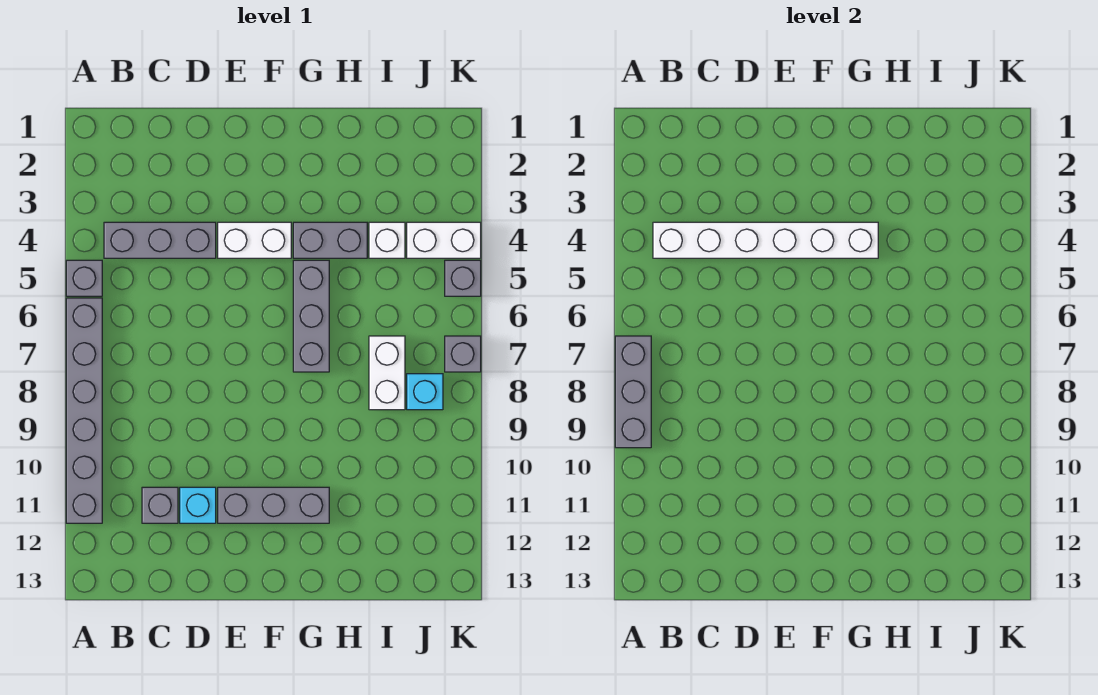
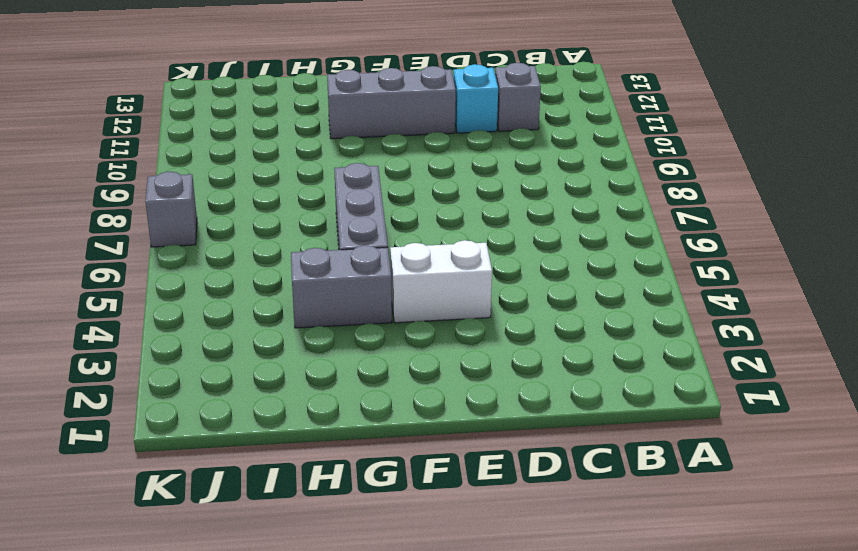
none -> grey 1x1 brick [66,260,102,296]
none -> grey 1x6 brick [66,298,102,523]
none -> grey 1x3 brick [104,222,216,258]

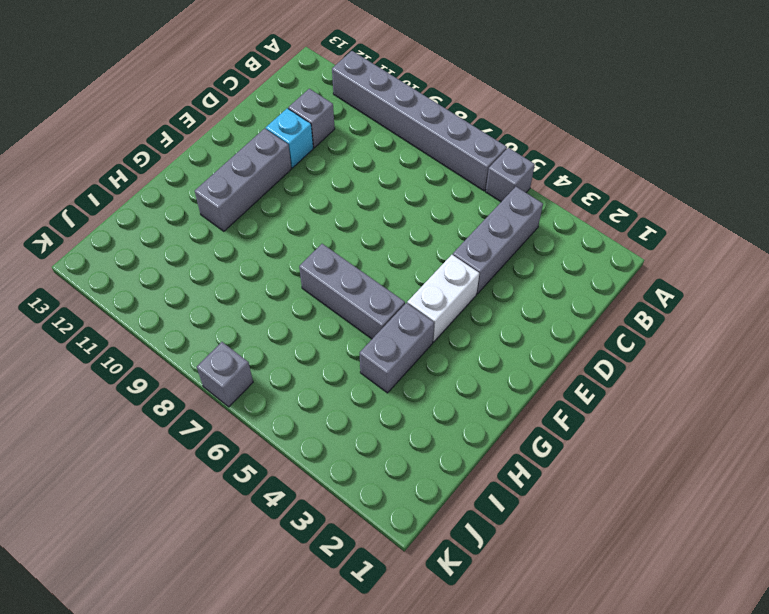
none -> white 1x1 brick [369,222,405,258]
none -> white 1x2 brick [369,336,405,410]
none -> white 1x2 brick [407,222,481,258]

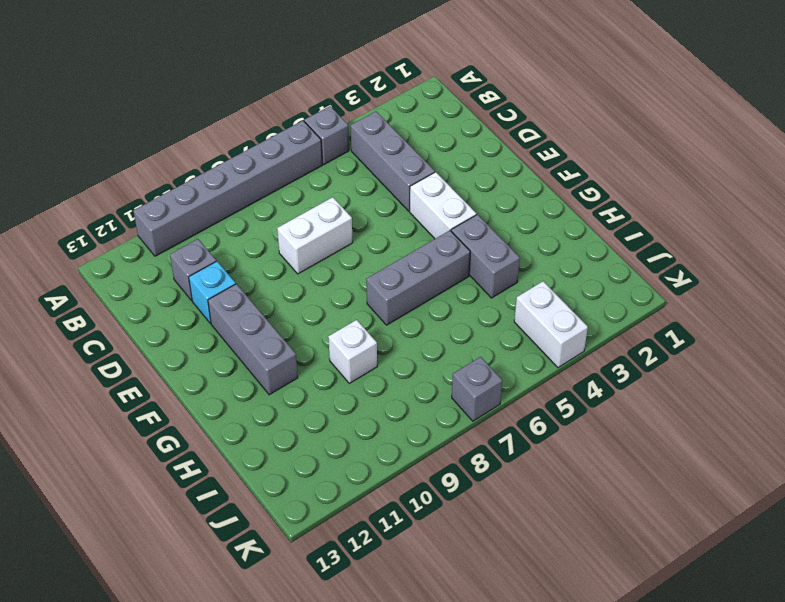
white 1x2 brick [277,197,353,274] -> white 1x2 brick moved to [369,336,405,410]
white 1x1 brick [328,320,377,383] -> white 1x1 brick moved to [369,222,405,258]
none -> cyan 1x1 brick [407,374,443,410]
none -> grey 1x1 brick [445,260,481,296]
none -> grey 1x3 brick [615,336,651,448]

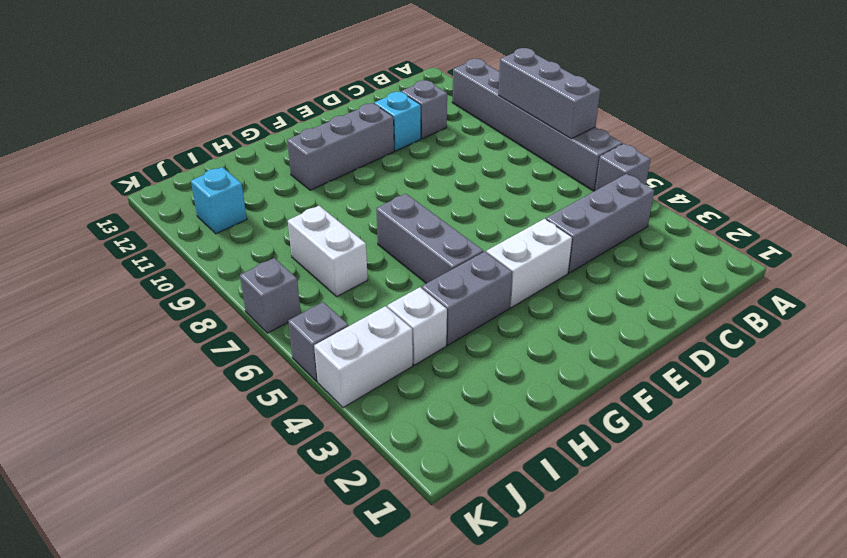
cyan 1x1 brick [191,167,247,234] -> cyan 1x1 brick moved to [407,374,443,410]
none -> white 1x6 brick [653,222,878,258]

